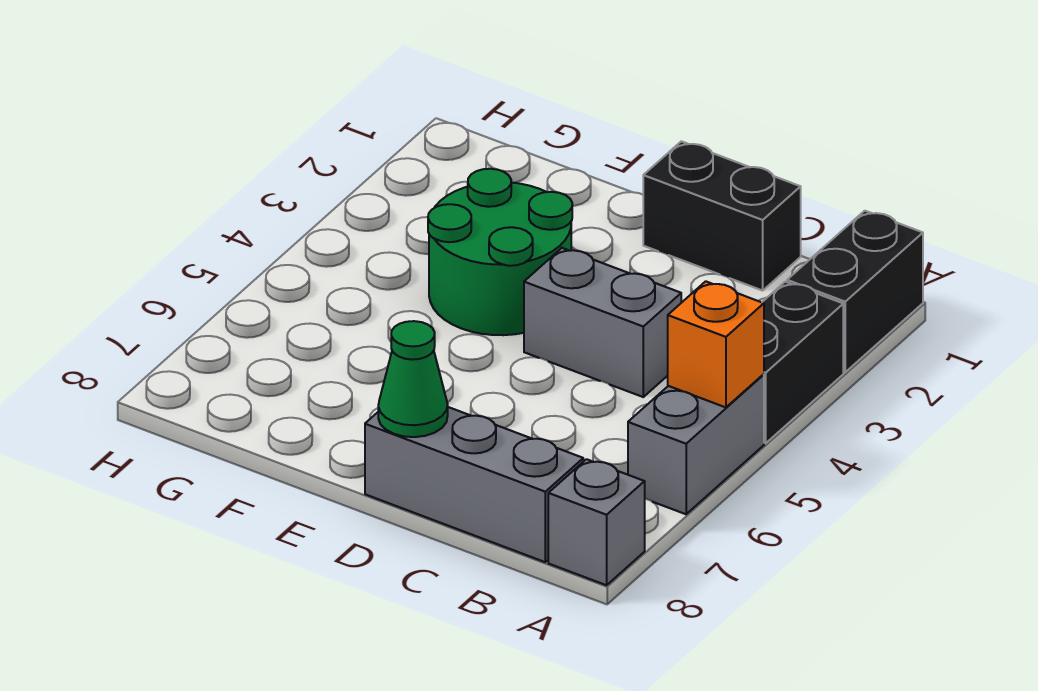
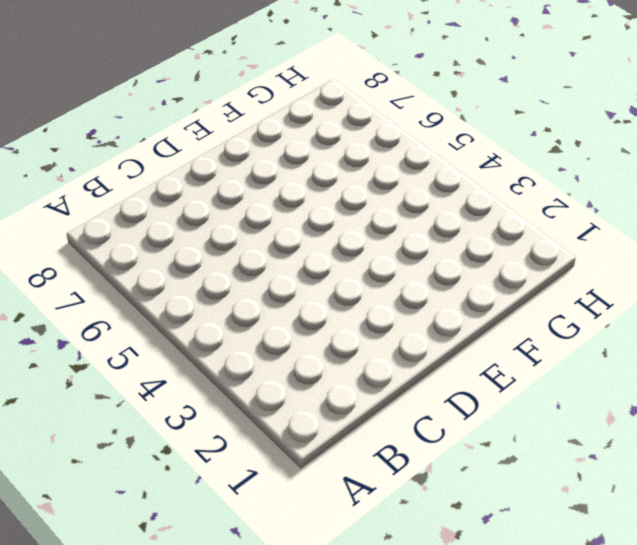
none -> black 1x2 brick [787,211,923,372]
none -> black 1x2 brick [762,282,843,443]

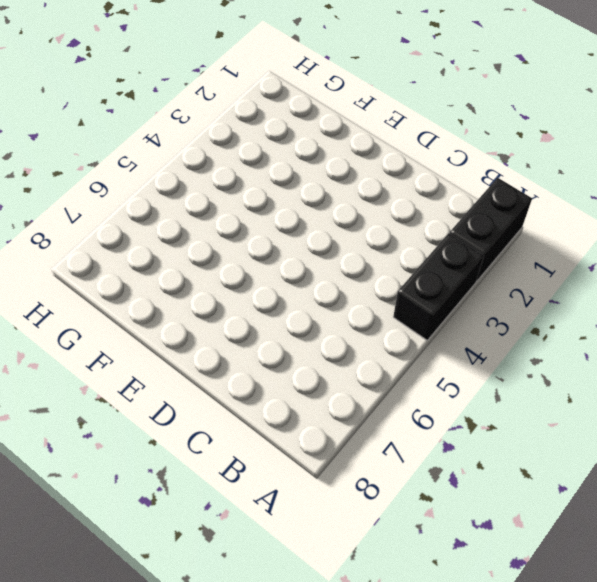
none -> grey 1x2 brick [628,374,764,514]
none -> grey 1x1 brick [548,459,645,585]

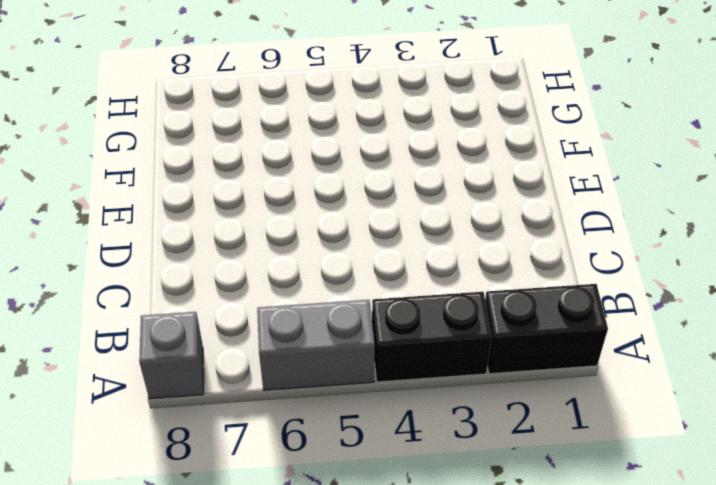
none -> grey 1x3 brick [365,407,583,562]
none -> black 1x2 brick [643,141,801,291]

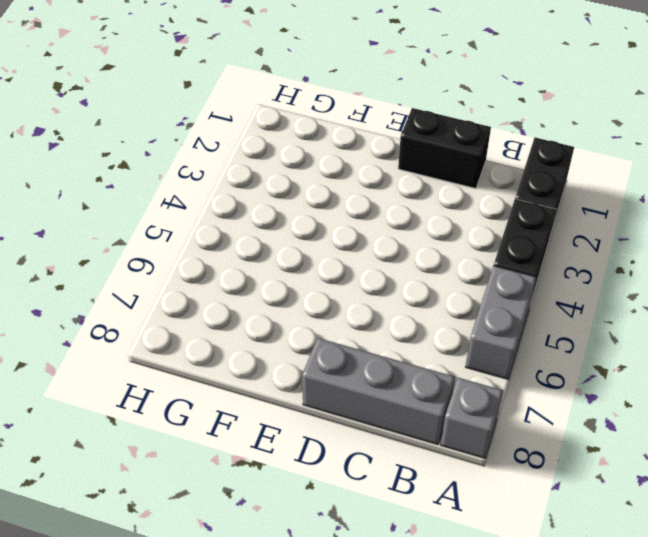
none -> grey 1x2 brick [524,248,681,397]
none -> green 2x2 round brick [428,169,572,335]

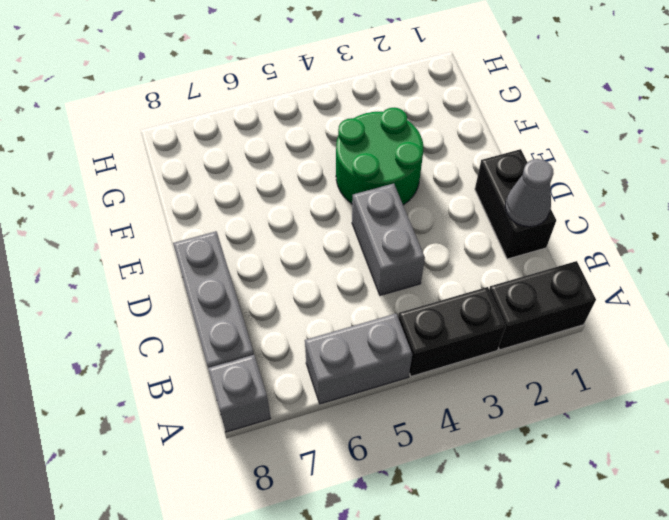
grey 1x1 cone [505,159,554,227] -> none
none -> orange 1x1 brick [668,281,764,407]
none -> green 1x1 cone [378,321,448,437]

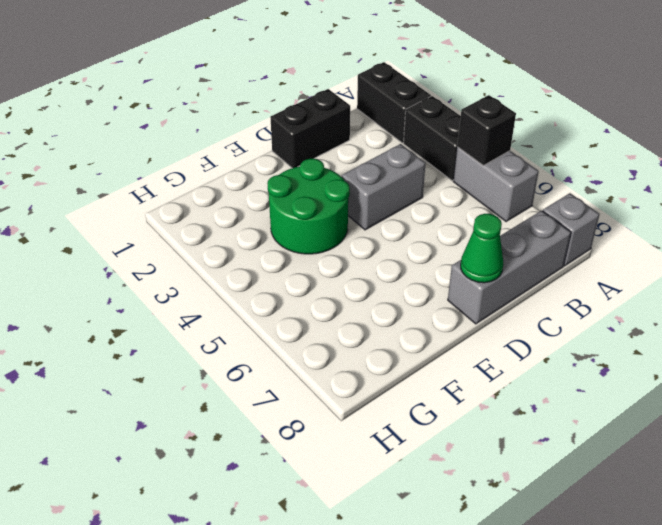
black 1x1 brick [457,95,516,165] -> orange 1x1 brick [668,281,764,407]

